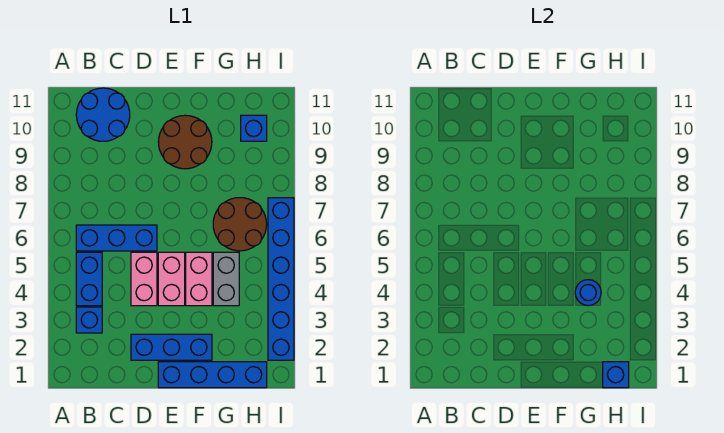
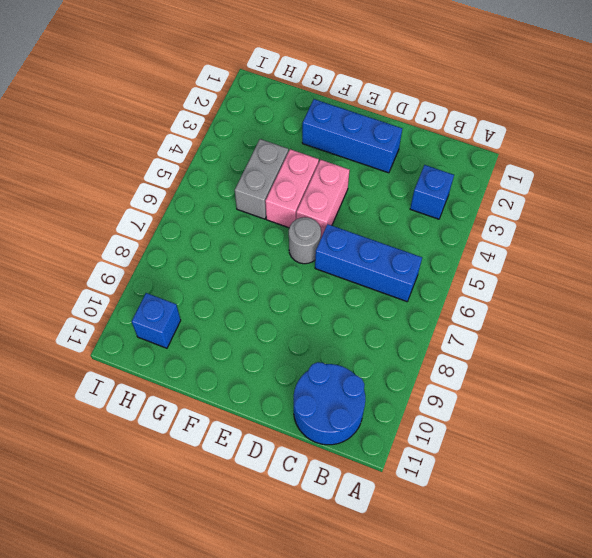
grey 1x1 round brick [289,217,321,264] -> none
none -> blue 1x2 brick [76,252,102,306]
none -> pink 1x2 brick [131,252,157,306]
none -> blue 1x4 brick [158,362,267,388]

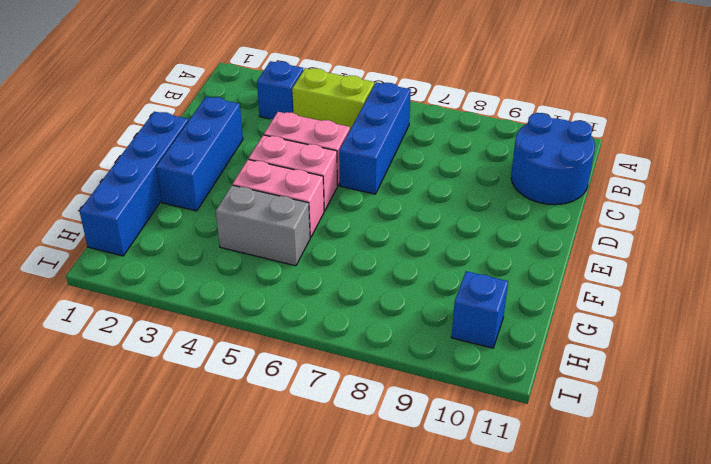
lime 1x2 brick [292,68,374,130] -> blue 1x2 brick [76,252,102,306]
none -> brown 2x2 round brick [158,115,212,169]
none -> brown 2x2 round brick [213,198,267,251]
none -> blue 1x6 brick [268,198,294,360]

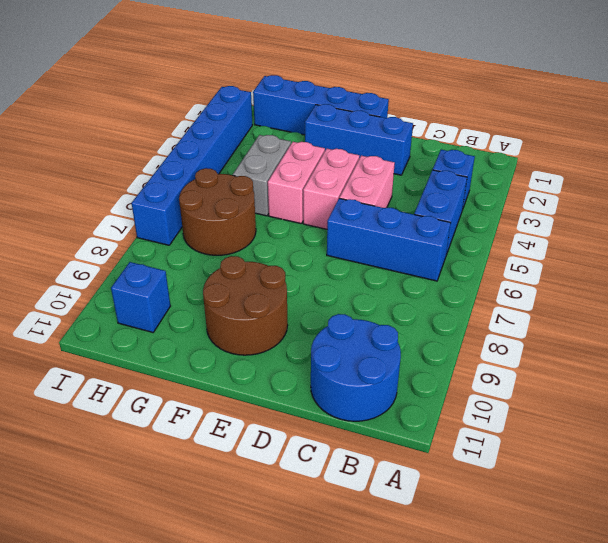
none -> blue 1x1 round brick [575,280,601,306]
none -> blue 1x1 brick [603,362,629,388]

